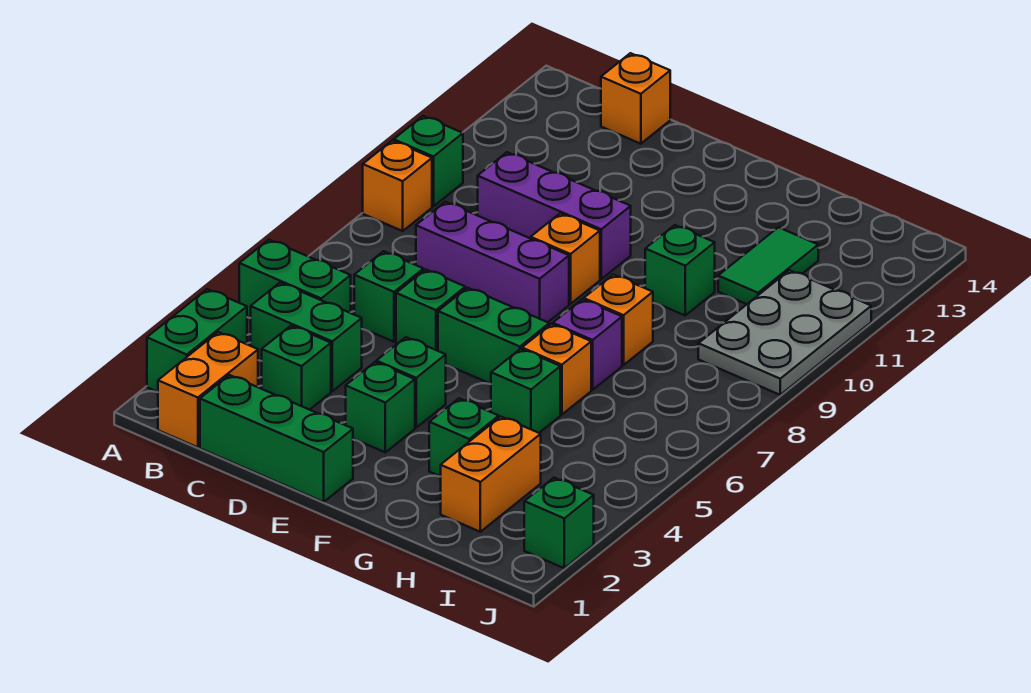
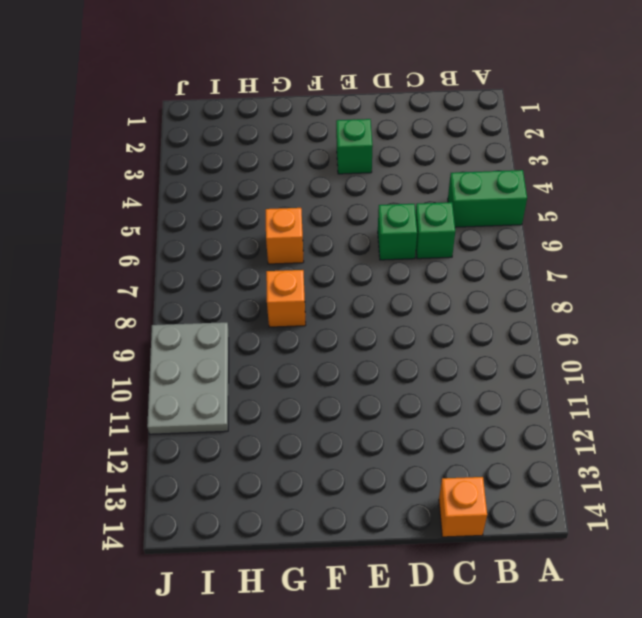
none -> green 1x2 brick [147,289,247,392]
none -> orange 1x1 brick [363,141,432,231]
none -> green 1x1 brick [394,116,463,206]

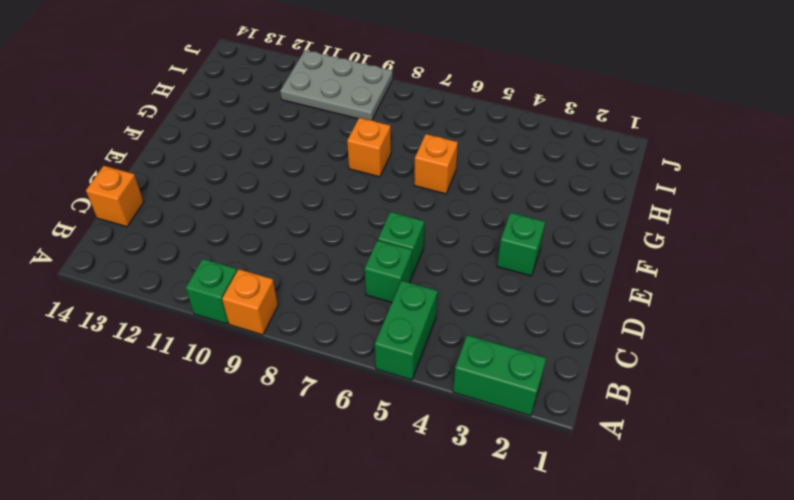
none -> orange 1x2 brick [158,332,258,447]
none -> green 1x2 brick [251,283,362,391]
none -> green 1x3 brick [200,375,353,502]

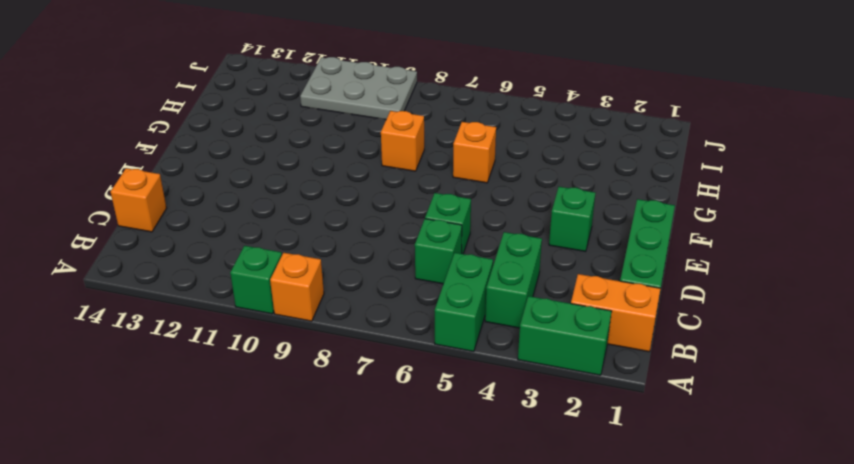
none -> green 1x1 brick [262,326,331,410]
none -> purple 1x3 brick [416,202,569,322]
none -> purple 1x3 brick [478,152,631,279]

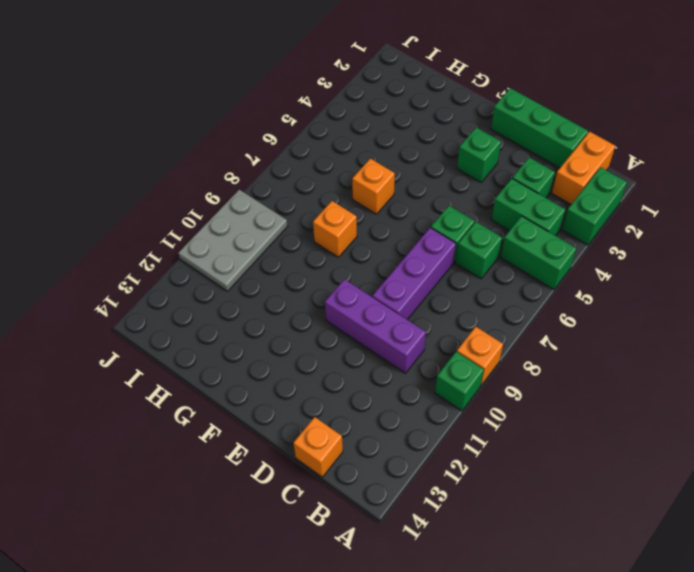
purple 1x3 brick [372,228,456,320] -> purple 1x3 brick turned to [416,202,569,322]
none -> green 1x1 brick [376,337,446,428]
none -> green 1x2 brick [438,288,549,384]
none -> orange 1x1 brick [531,213,600,304]

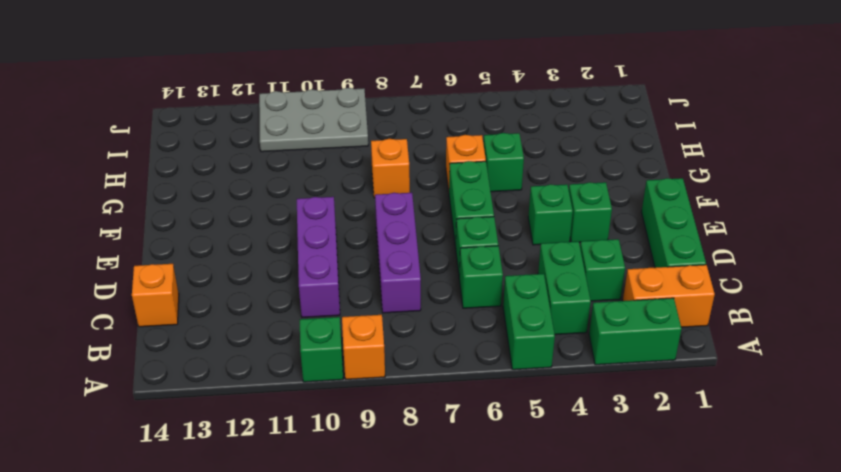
none -> orange 1x1 brick [531,213,600,304]
none -> green 1x1 brick [429,398,499,477]
none -> purple 1x1 brick [553,299,622,390]

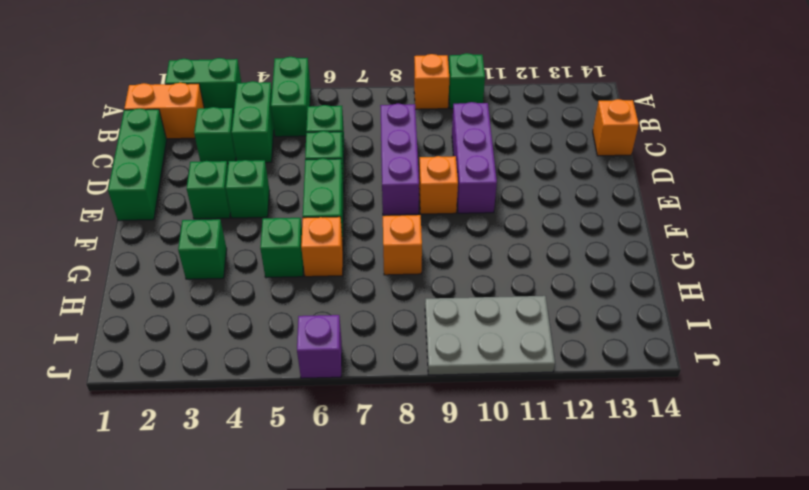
purple 1x1 brick [297,315,342,378] -> purple 1x1 brick moved to [553,299,622,390]
none -> green 1x1 brick [645,225,715,315]
none -> orange 1x2 brick [441,417,541,532]
none -> green 1x2 tile [718,227,818,304]

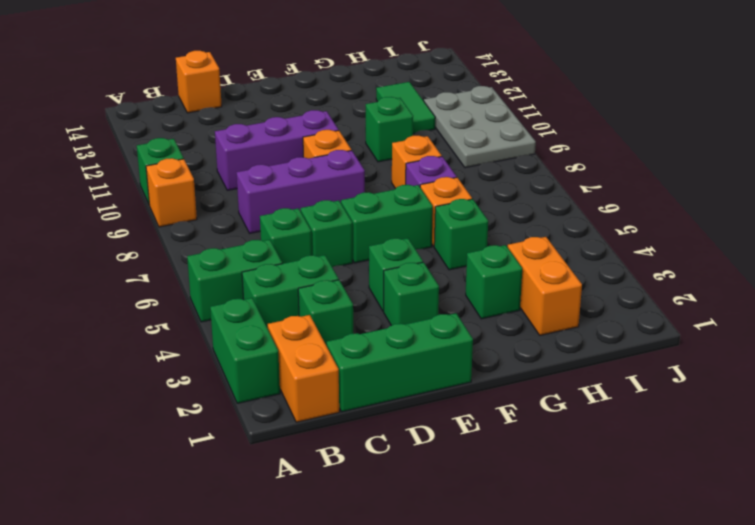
none -> green 1x1 brick [524,478,594,568]

